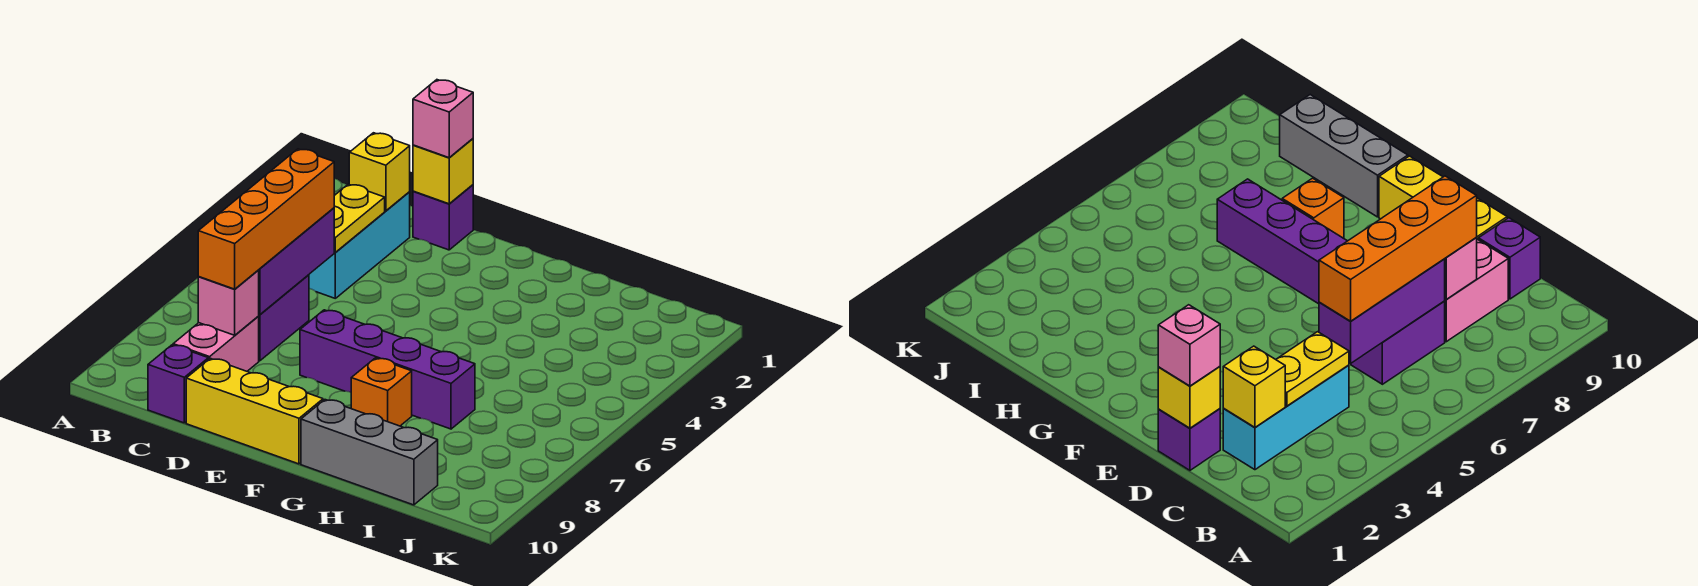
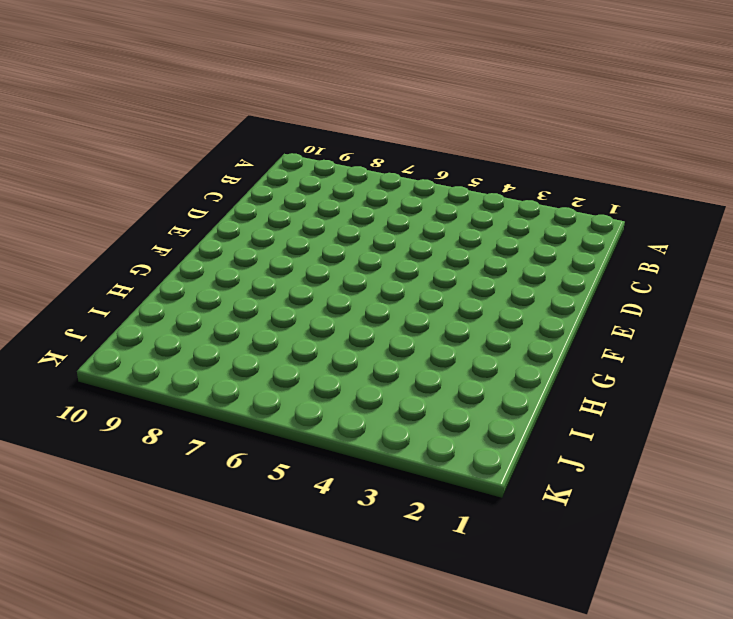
none -> cyan 1x3 brick [309,192,410,298]
none -> purple 1x2 brick [259,275,309,361]
none -> pink 1x2 brick [173,316,259,371]

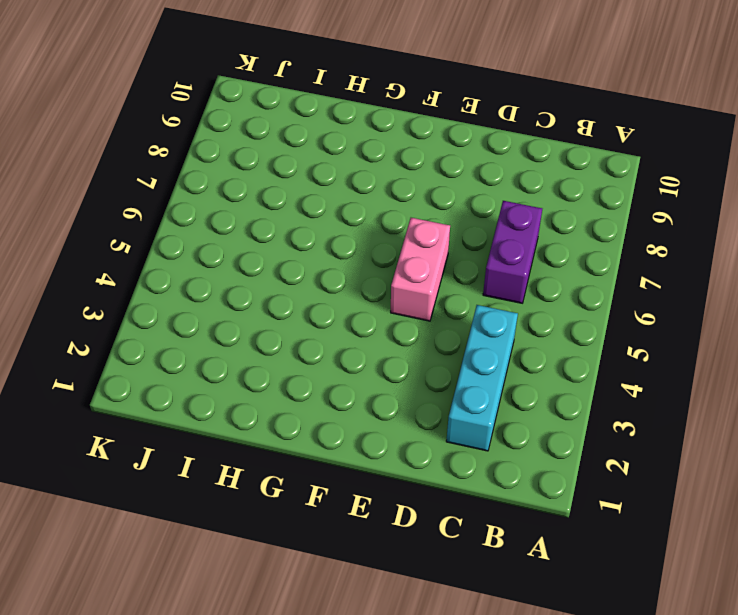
pink 1x2 brick [391,218,450,321] -> pink 1x2 brick moved to [173,316,259,371]
none -> purple 1x1 brick [148,345,208,423]
none -> purple 1x1 brick [413,185,473,250]
none -> yellow 1x3 brick [186,358,323,464]

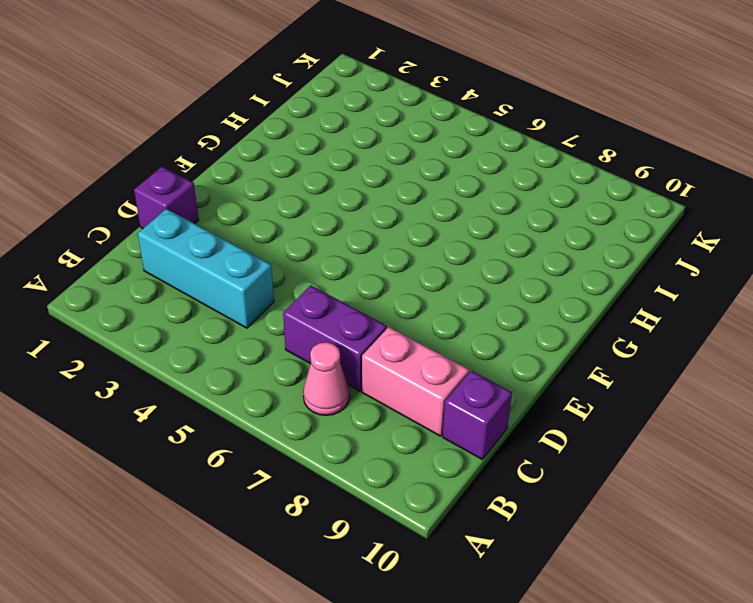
pink 1x1 cone [303,342,350,415] -> none
none -> yellow 1x3 brick [186,358,323,464]
none -> purple 1x4 brick [300,310,475,429]
none -> orange 1x1 brick [351,358,412,426]

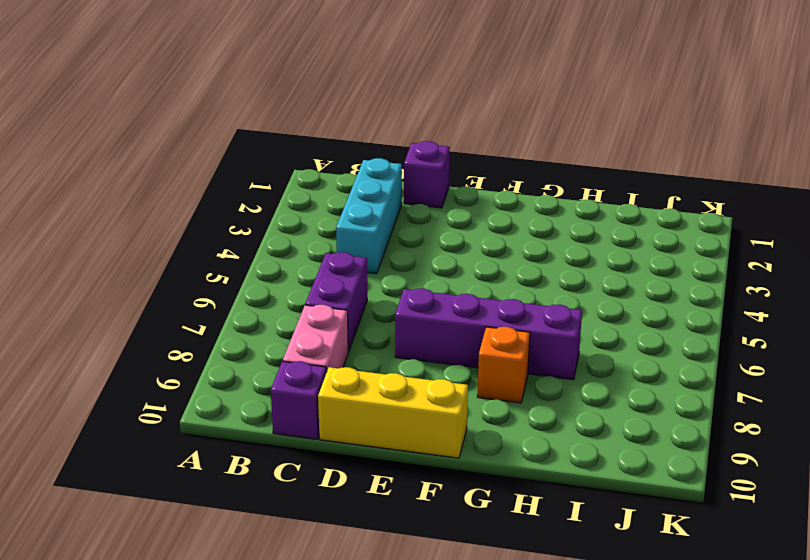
none -> grey 1x3 brick [301,400,438,505]
none -> yellow 1x1 brick [349,133,410,211]
none -> yellow 1x2 plate [334,184,385,252]

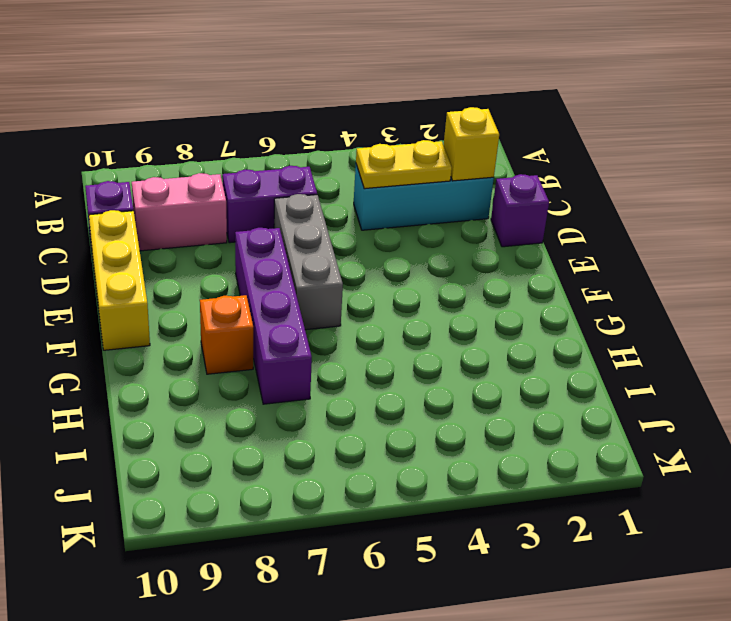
grey 1x3 brick [274,194,343,330] -> grey 1x3 brick moved to [301,400,438,505]
none -> purple 1x3 brick [259,208,335,315]
none -> pink 1x1 brick [198,270,259,335]
none -> yellow 1x1 brick [413,139,473,204]

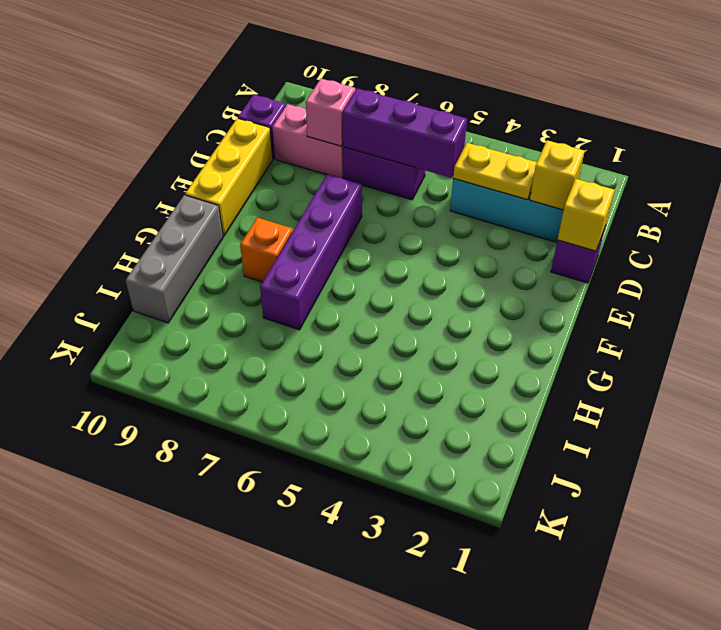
none -> orange 1x4 brick [198,149,334,289]
none -> pink 1x1 brick [413,80,473,158]

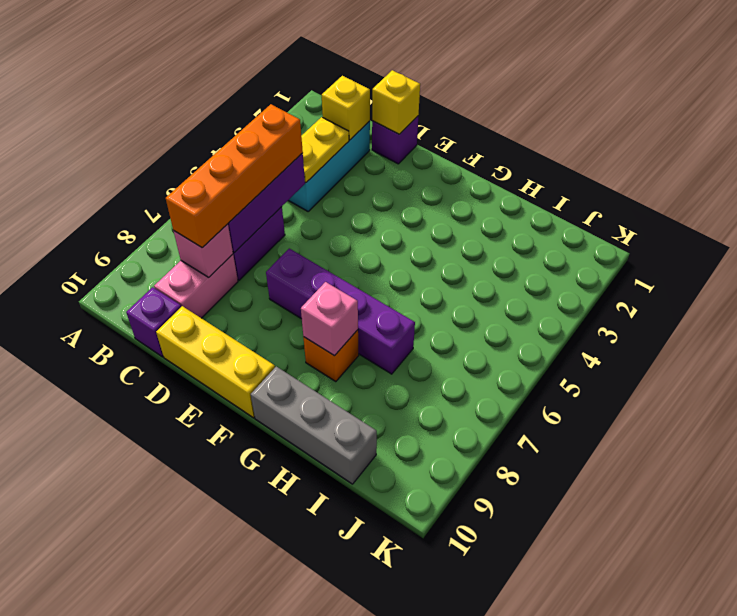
pink 1x1 brick [301,282,358,356] -> pink 1x1 brick moved to [413,80,473,158]

